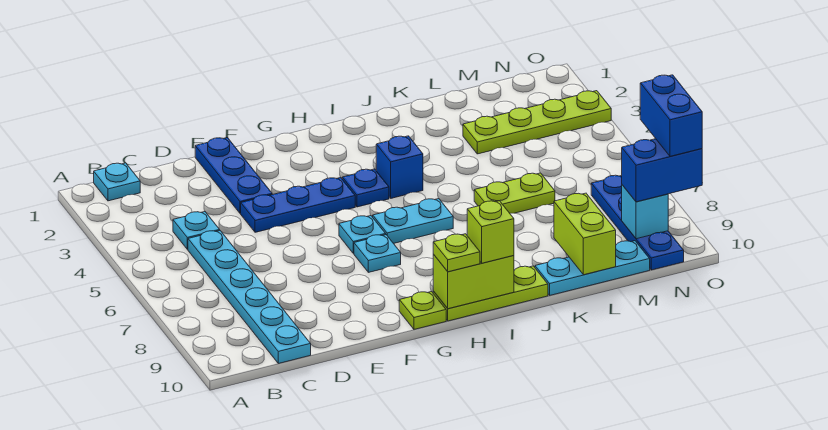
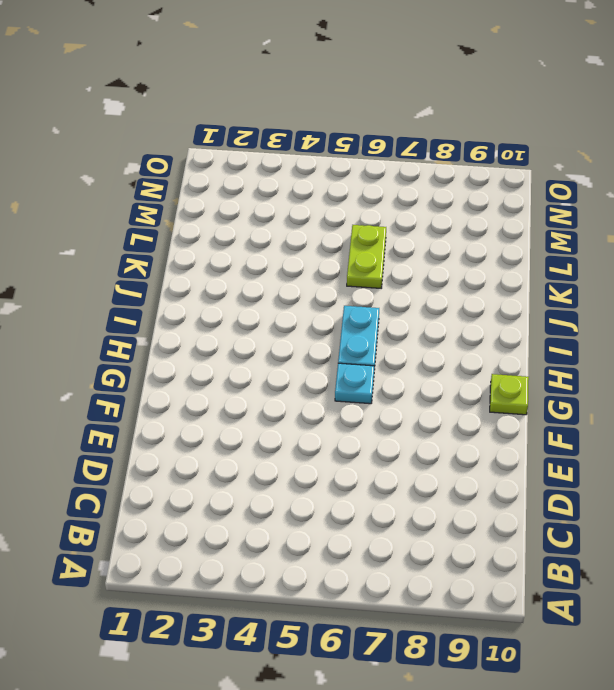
none -> cyan 1x1 plate [94,163,140,201]
none -> cyan 1x1 plate [173,212,220,249]
none -> cyan 1x6 plate [188,231,311,363]

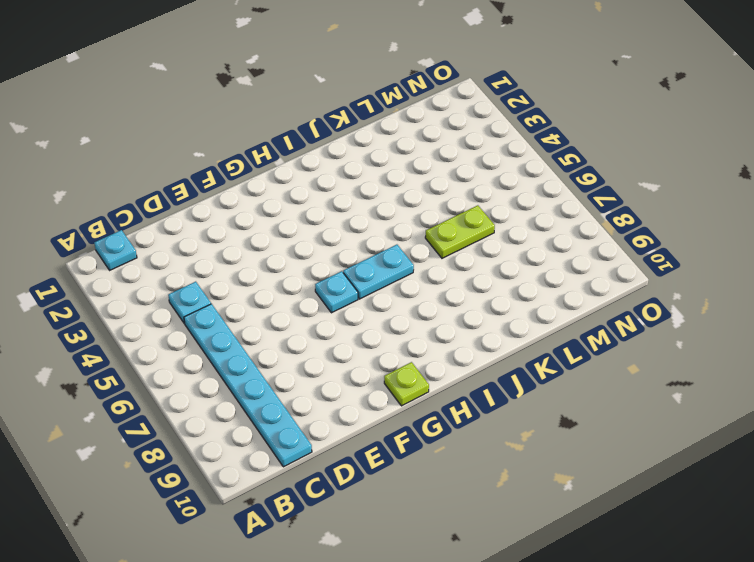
none -> blue 1x3 plate [195,138,272,213]
none -> blue 1x3 plate [241,177,355,232]
none -> cyan 1x1 plate [354,235,401,272]

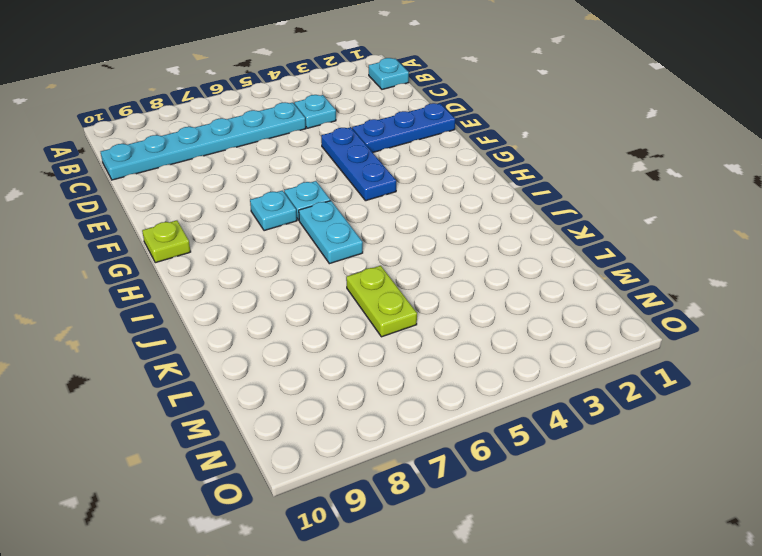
none -> blue 1x1 plate [342,169,389,207]
none -> lime 1x3 plate [433,266,548,321]
none -> blue 1x1 brick [376,136,423,198]

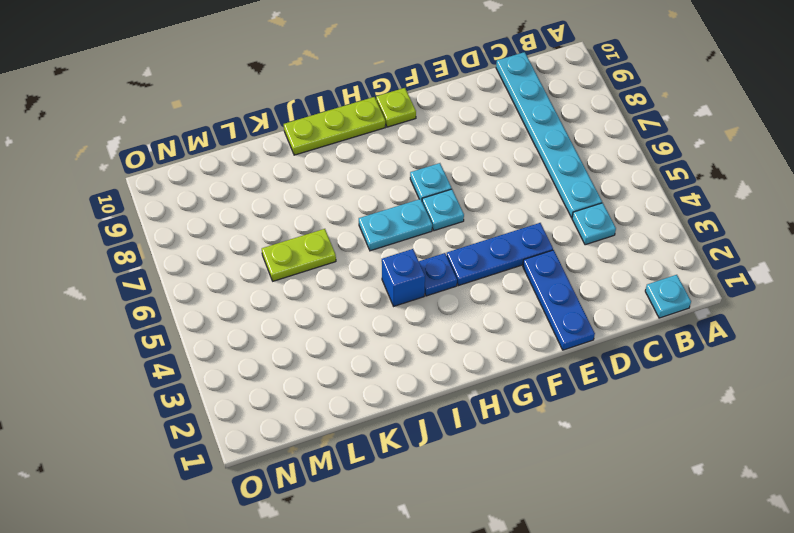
none -> cyan 1x3 plate [535,241,650,295]
none -> lime 1x4 plate [463,91,611,154]
none -> blue 1x4 plate [591,175,684,270]

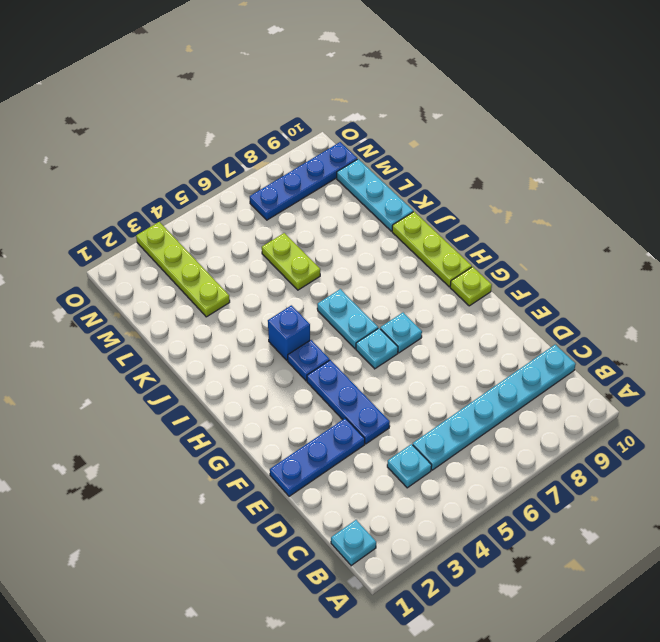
none -> lime 1x2 brick [433,254,514,309]
none -> lime 1x2 brick [554,193,616,275]
none -> cyan 1x1 brick [622,185,668,239]

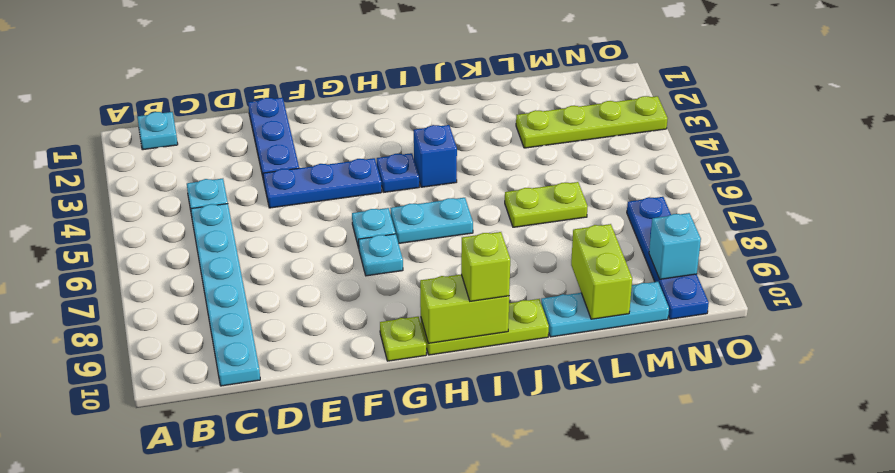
none -> lime 1x1 plate [433,234,480,272]
none -> blue 1x2 brick [622,139,702,202]
none -> blue 1x2 brick [640,75,702,156]

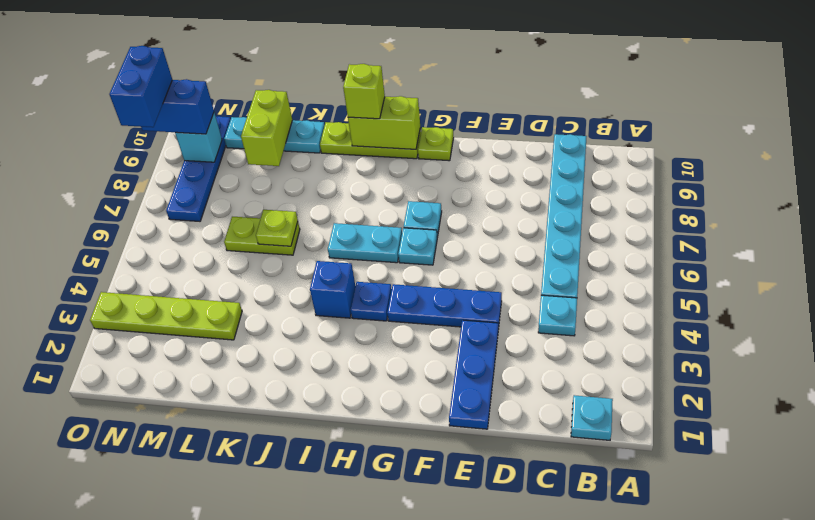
lime 1x1 plate [256,210,298,246] -> lime 1x1 plate moved to [433,234,480,272]

